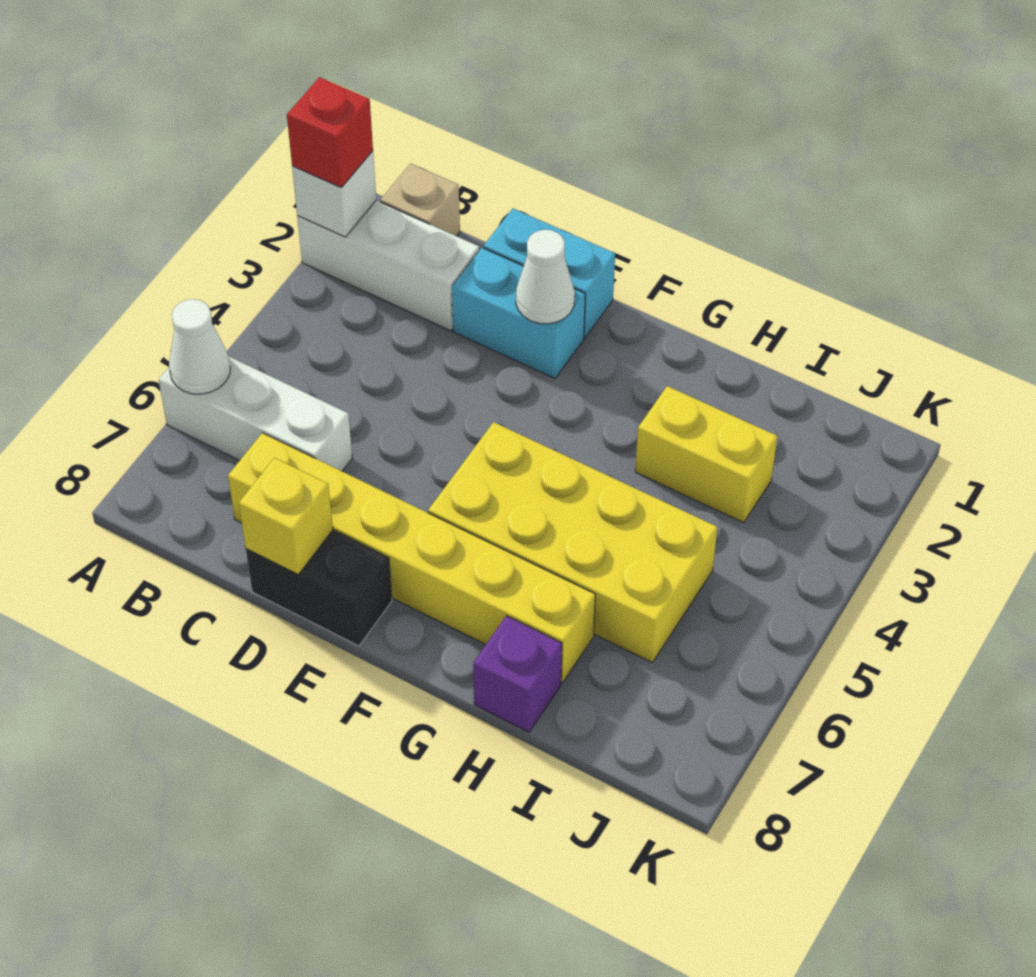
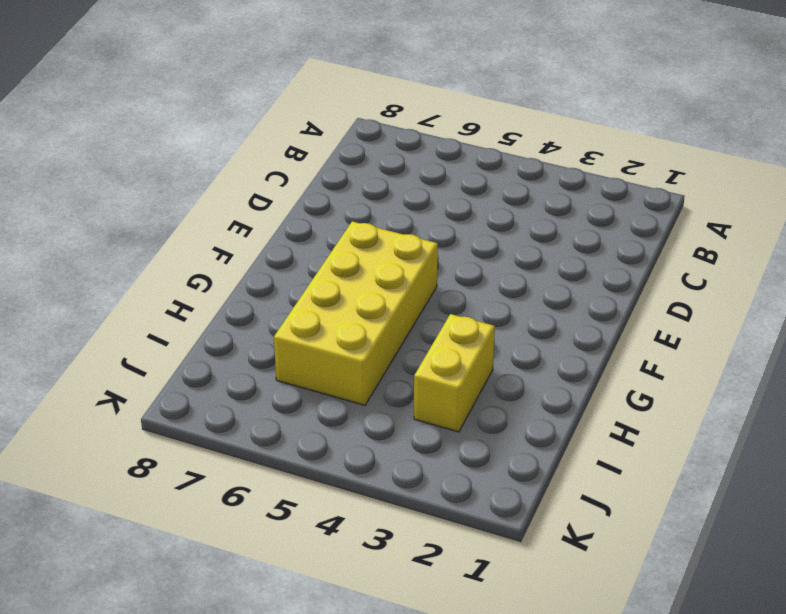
none -> white 1x3 brick [297,201,479,331]
none -> white 1x3 brick [159,356,352,471]
none -> tan 1x1 brick [380,164,460,236]

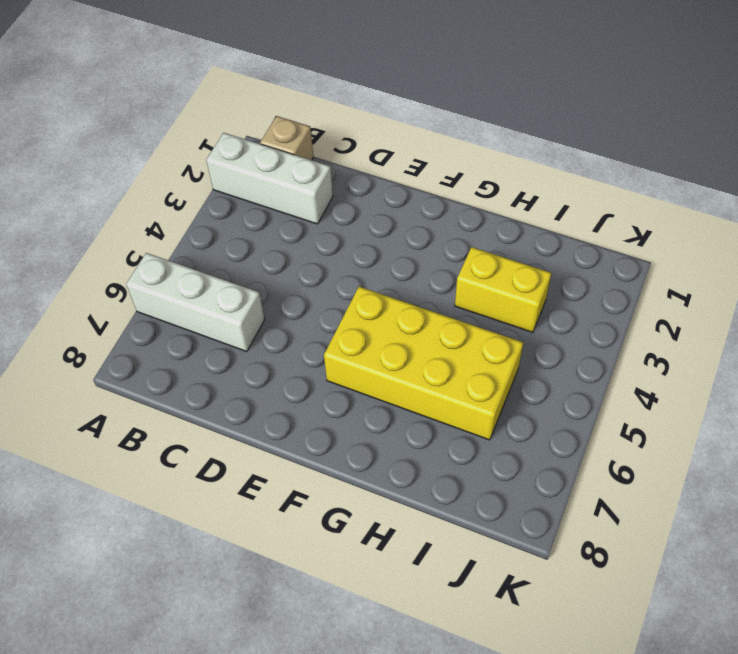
none -> yellow 1x6 brick [228,433,595,683]
none -> cyan 1x2 brick [483,209,615,338]
none -> cyan 1x2 brick [452,248,585,378]

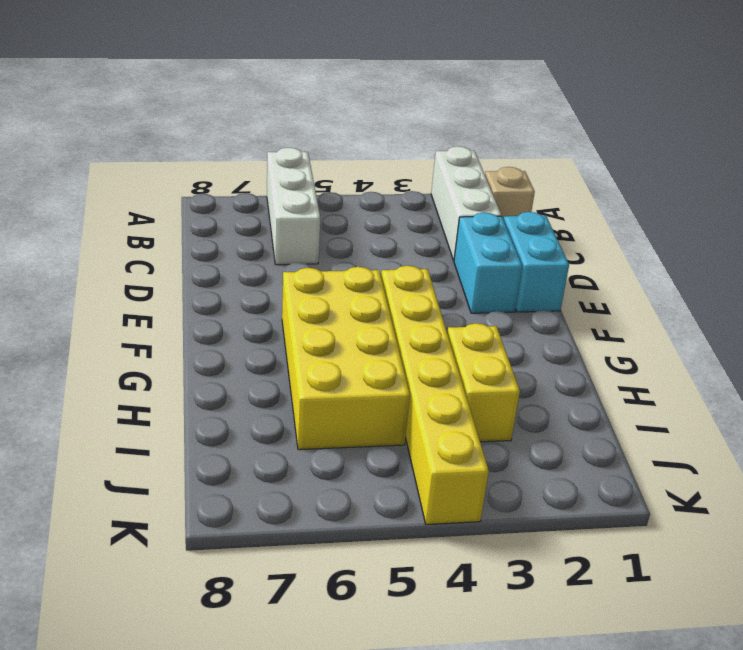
yellow 1x6 brick [381,266,489,524] -> yellow 1x6 brick moved to [228,433,595,683]
none -> black 1x2 brick [246,530,392,646]
none -> purple 1x1 brick [473,616,562,732]
none -> white 1x1 brick [292,151,376,237]

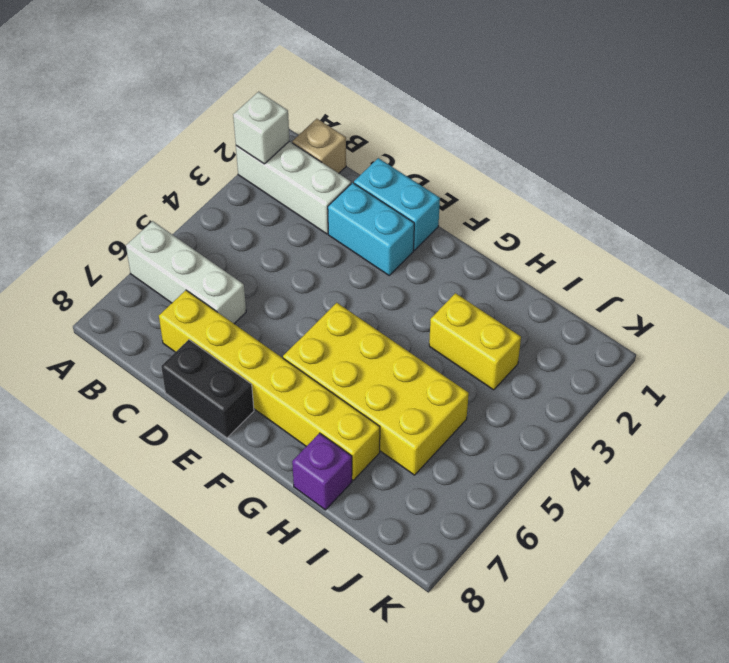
none -> white 1x1 cone [169,299,230,394]
none -> yellow 1x1 brick [239,458,333,574]
none -> white 1x1 cone [516,230,575,324]

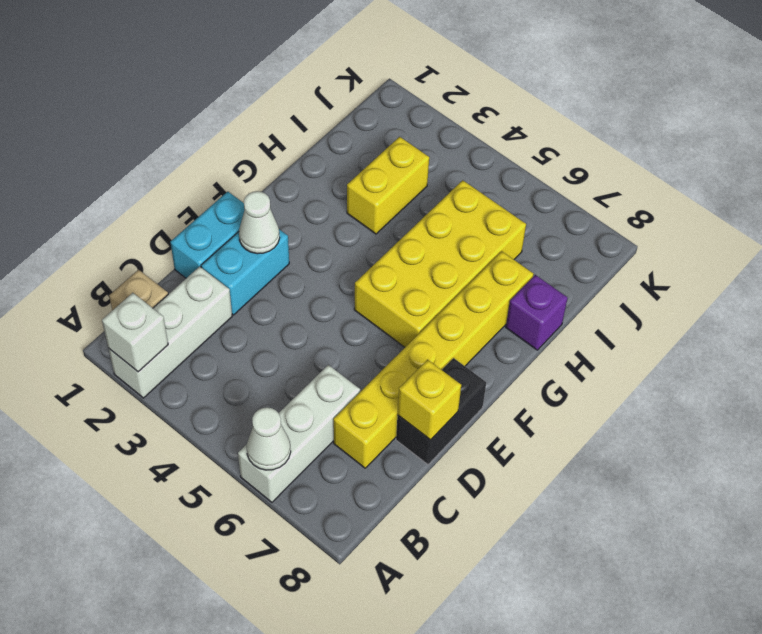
none -> red 1x1 brick [287,77,373,187]

